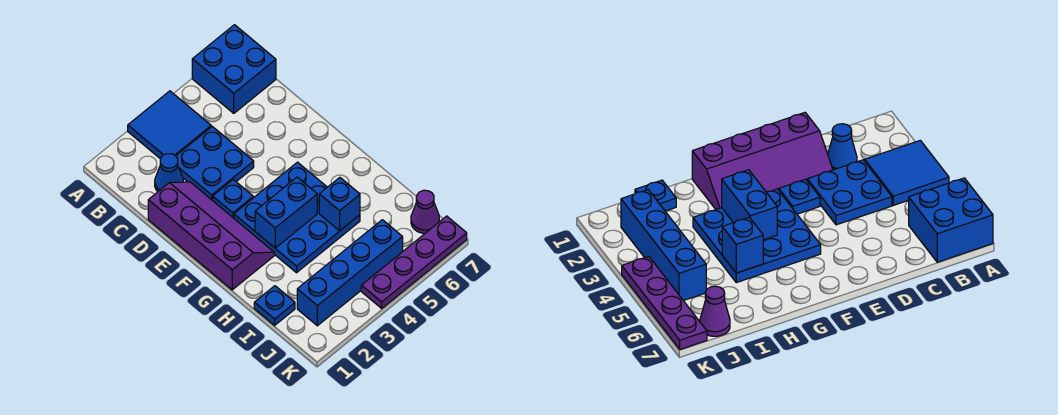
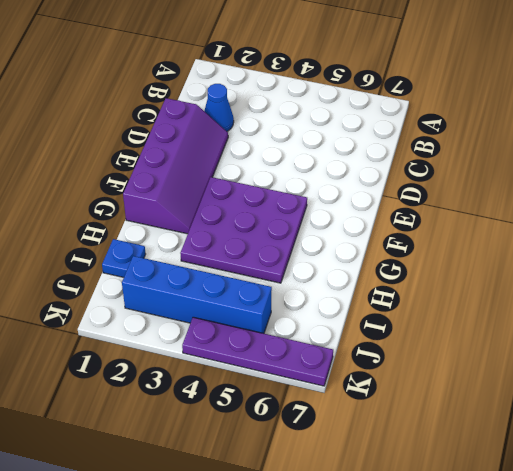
purple 3x3 plate [180,177,307,283] -> blue 3x3 plate [234,162,360,273]
none -> blue 2x2 tile [128,91,211,159]
none -> blue 2x2 brick [192,25,276,113]
none -> blue 2x2 plate [176,126,254,200]

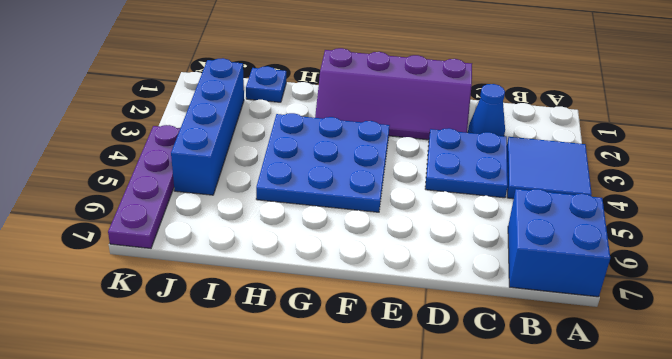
none -> blue 1x1 plate [213,180,253,218]
none -> purple 1x1 cone [411,190,439,233]
none -> blue 1x2 brick [255,177,317,248]

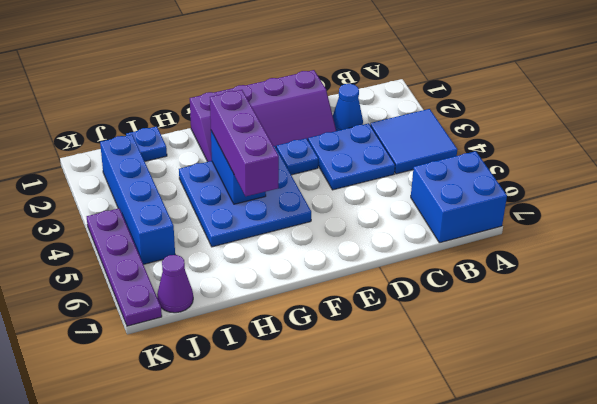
purple 1x3 brick [210,90,279,196] -> none
none -> blue 1x1 brick [319,178,360,231]

